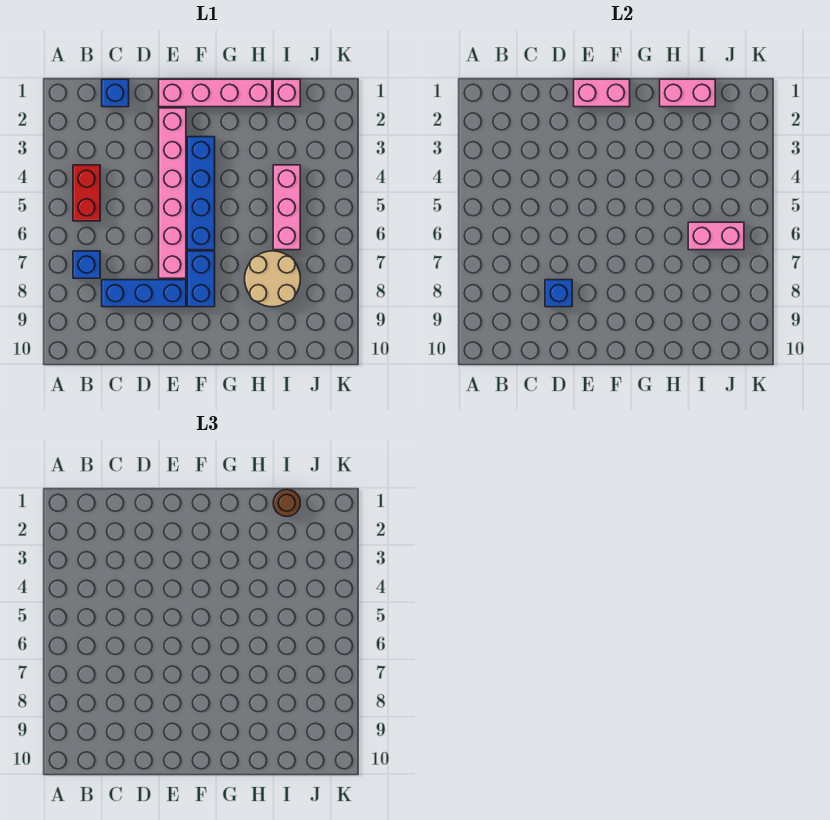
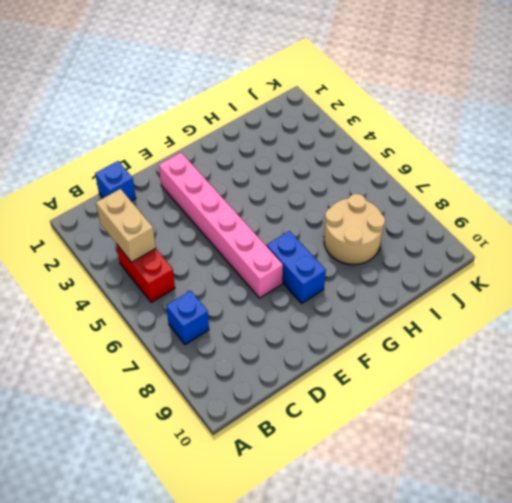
tan 1x2 brick [96,189,156,262] -> none
none -> blue 1x3 brick [102,280,186,307]
none -> pink 1x4 brick [159,79,272,107]
none -> blue 1x4 brick [187,137,215,250]

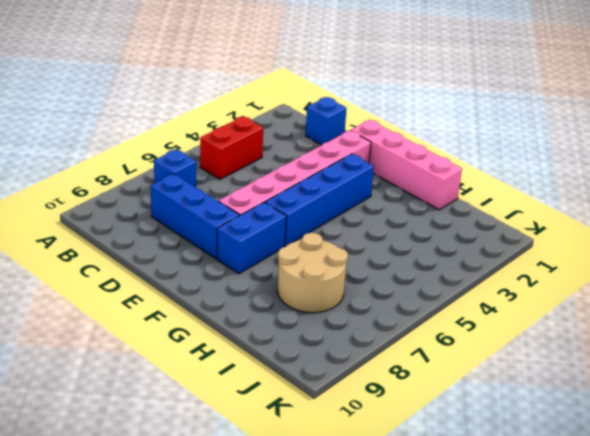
none -> pink 1x1 brick [273,79,300,107]
none -> pink 1x3 brick [273,165,300,250]
none -> blue 1x1 brick [545,280,572,307]

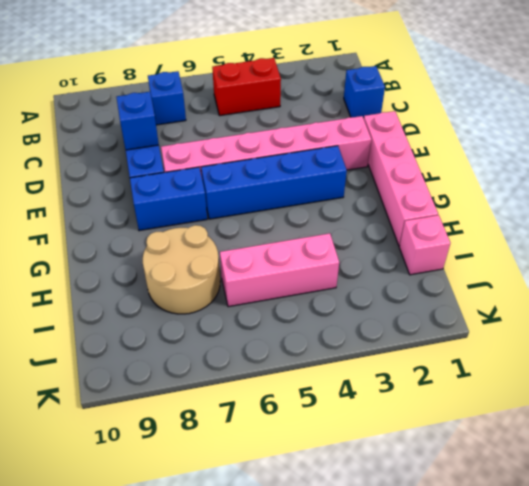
none -> pink 1x2 brick [574,79,630,107]
none -> pink 1x2 brick [660,79,715,107]
none -> pink 1x2 brick [688,222,744,250]

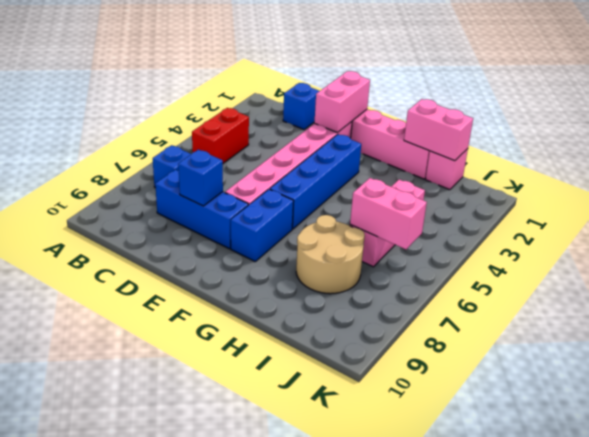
pink 1x2 brick [314,71,370,133] -> pink 1x2 brick turned to [574,79,630,107]
none -> brown 1x1 round brick [273,489,300,516]

